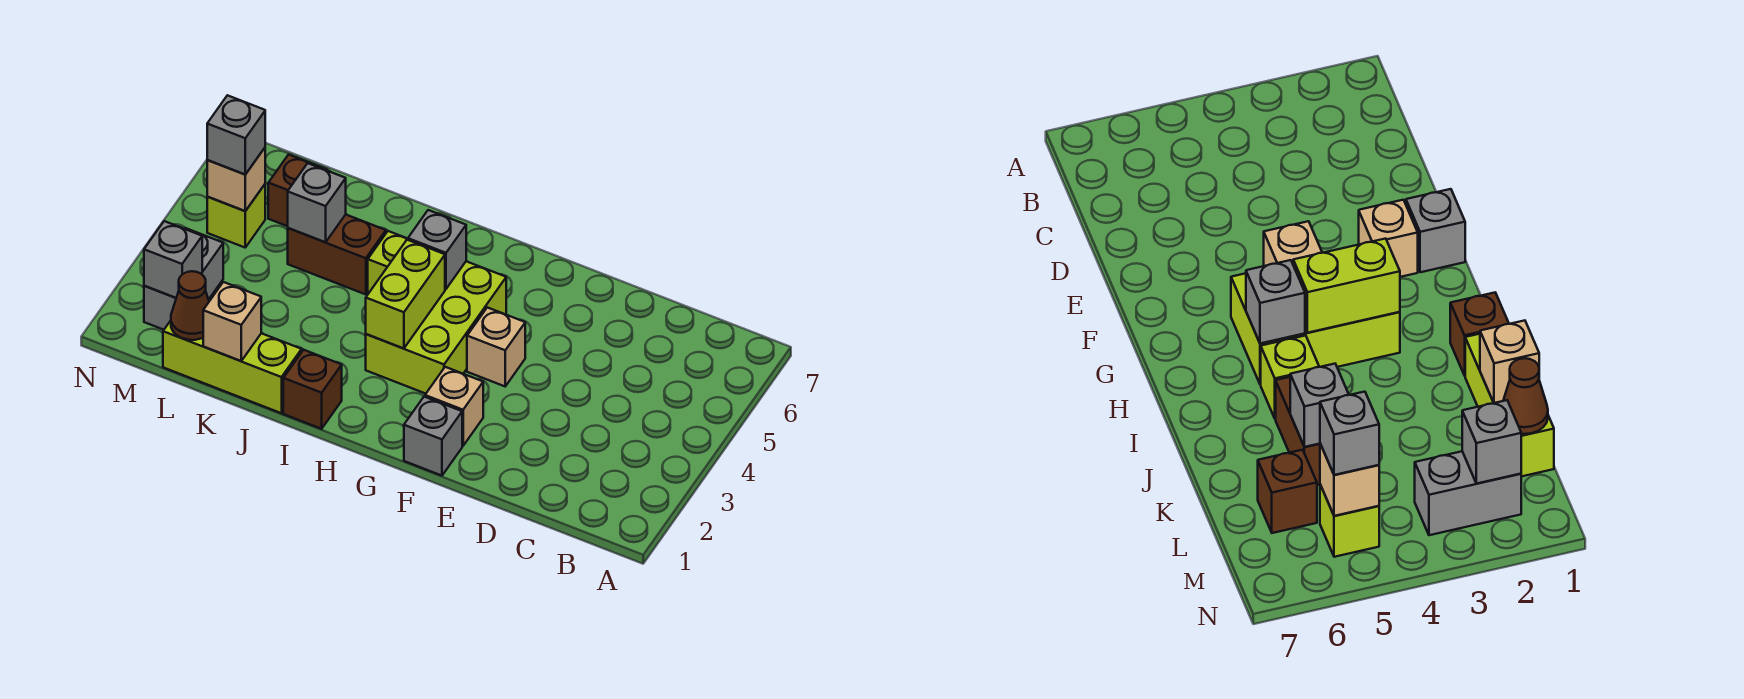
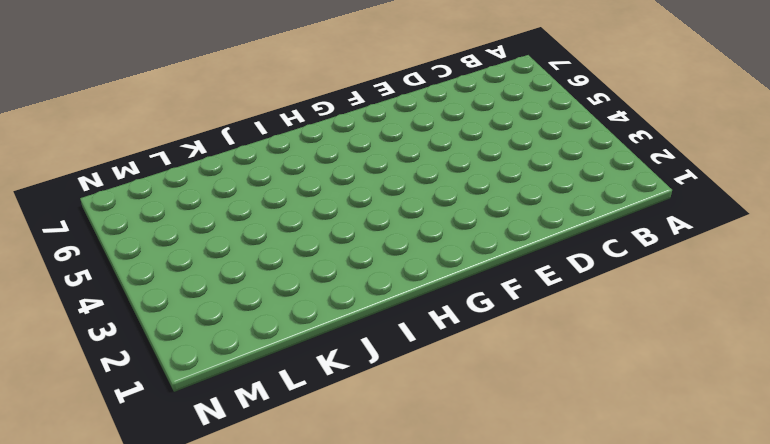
none -> grey 1x1 brick [404,397,462,476]
none -> tan 1x1 brick [425,367,483,446]
none -> tan 1x1 brick [467,307,525,386]

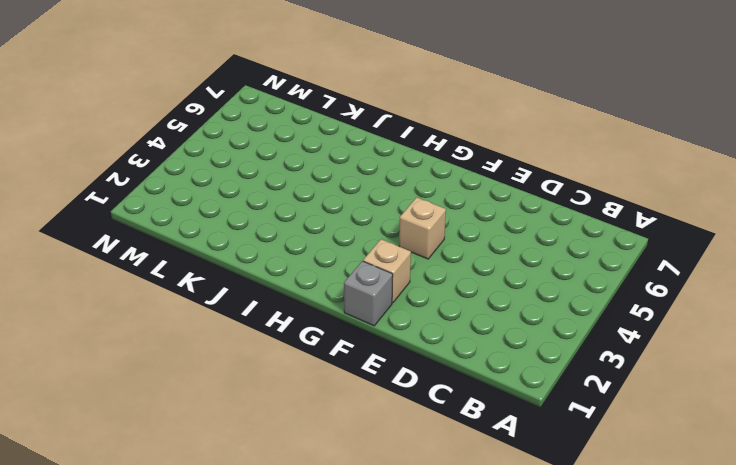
none -> lime 2x3 brick [366,261,506,394]
none -> brown 1x1 brick [283,350,342,429]
none -> lime 1x1 brick [368,231,408,294]

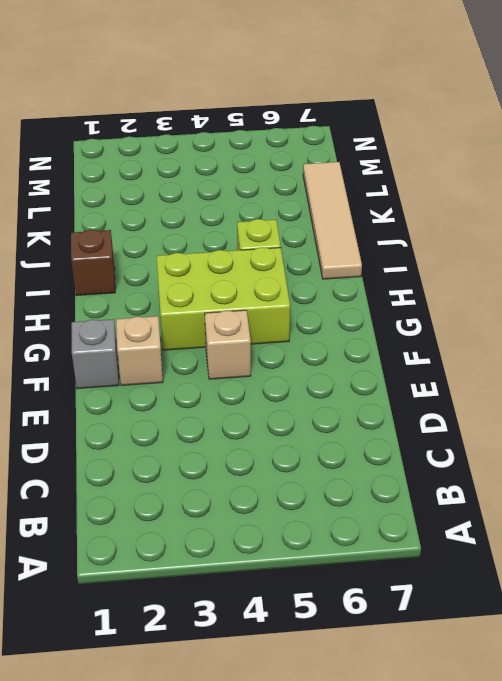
tan 1x4 tile [303,162,362,279] -> none
none -> lime 1x3 brick [163,321,302,413]
none -> brown 1x2 brick [288,215,386,294]
none -> brown 1x1 brick [268,154,327,226]

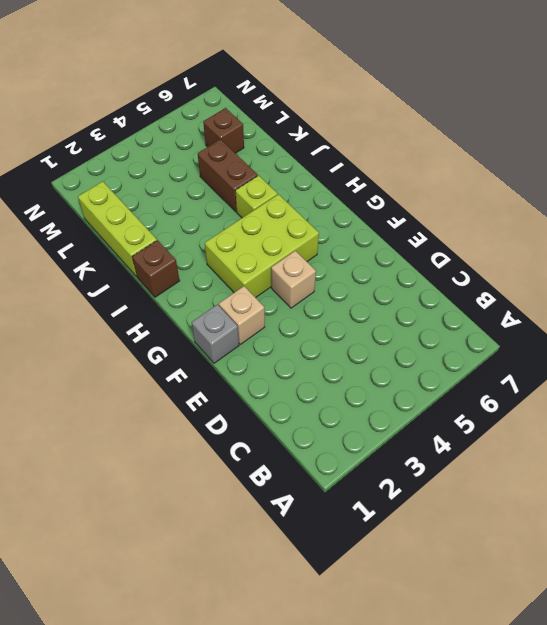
none -> grey 1x2 brick [144,228,223,330]
none -> lime 1x1 brick [207,185,265,247]
none -> lime 1x2 brick [366,240,445,349]

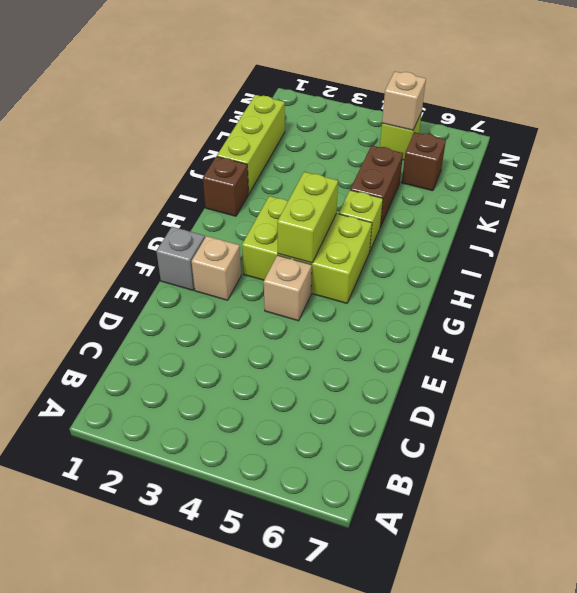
lime 1x2 brick [277,172,338,263] -> lime 1x2 brick turned to [366,240,445,349]
none -> grey 1x2 brick [144,228,223,330]
none -> grey 1x1 brick [408,210,466,289]
none -> tan 1x1 brick [203,282,261,361]

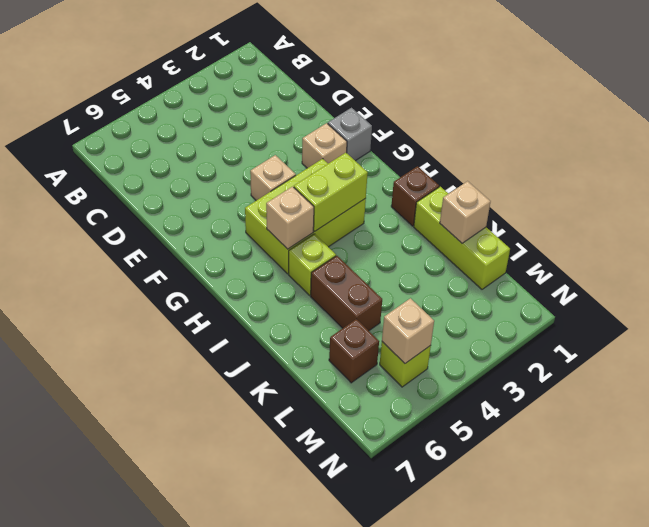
tan 1x1 brick [266,187,314,249] -> grey 1x1 brick [408,210,466,289]
none -> grey 1x2 brick [144,228,223,330]
none -> grey 1x1 brick [288,163,346,242]
none -> brown 1x1 cone [171,271,209,340]

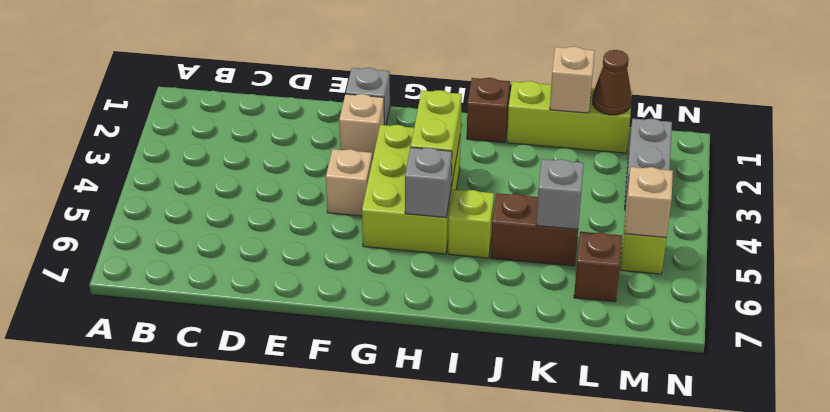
none -> grey 1x1 brick [144,221,202,298]
none -> grey 1x1 brick [207,95,265,174]

